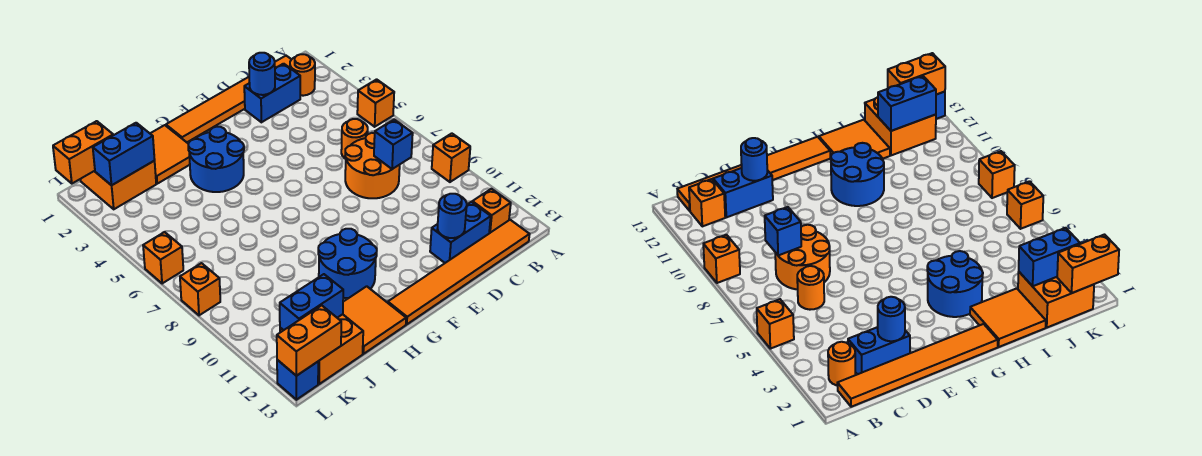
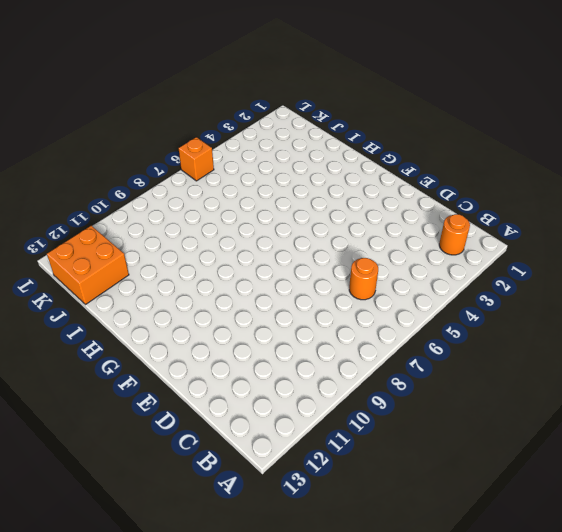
none -> orange 1x1 brick [357,79,394,127]
none -> orange 1x1 brick [432,133,470,182]
none -> orange 1x6 tile [166,56,291,142]

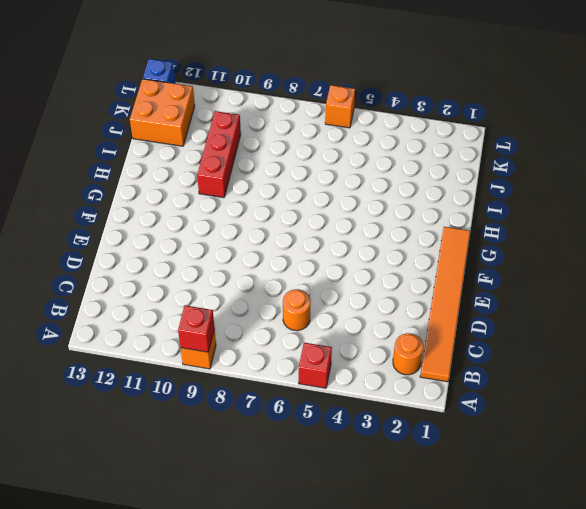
red 1x1 brick [299,343,332,388] -> orange 1x1 brick [357,79,394,127]
red 1x1 brick [178,305,214,352] -> none
red 1x3 brick [197,111,241,198] -> blue 2x2 round brick [318,229,377,298]
none -> orange 1x1 brick [472,189,511,233]
none -> orange 1x6 tile [388,220,530,324]
none -> blue 1x2 brick [244,64,300,122]

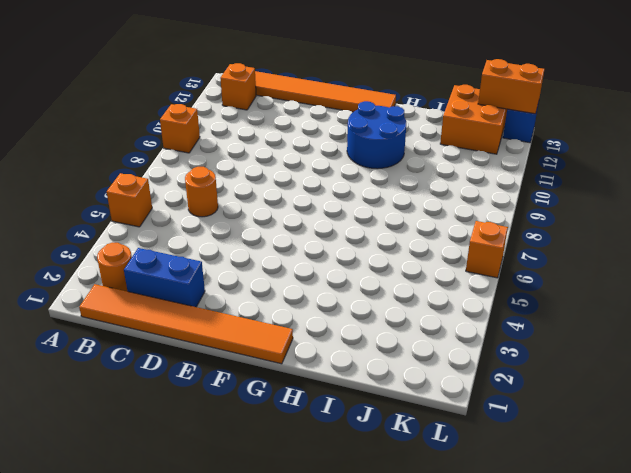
none -> orange 2x2 round brick [345,133,400,198]
none -> blue 1x2 brick [430,202,491,263]
none -> blue 2x2 round brick [188,127,244,192]

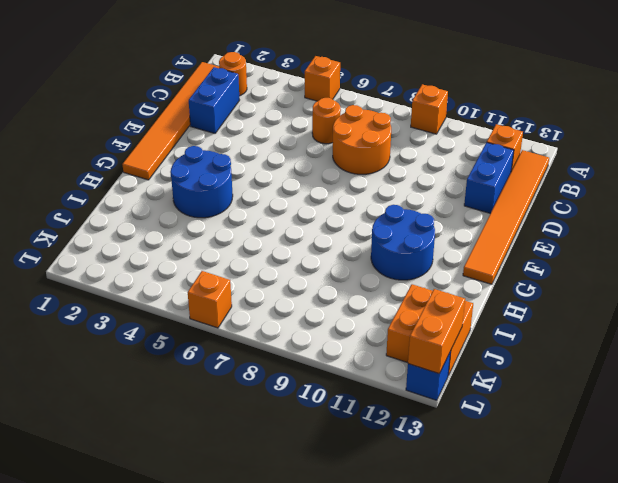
none -> orange 2x2 tile [150,125,190,184]
none -> orange 2x2 tile [343,286,406,354]
none -> orange 2x2 brick [80,161,156,209]

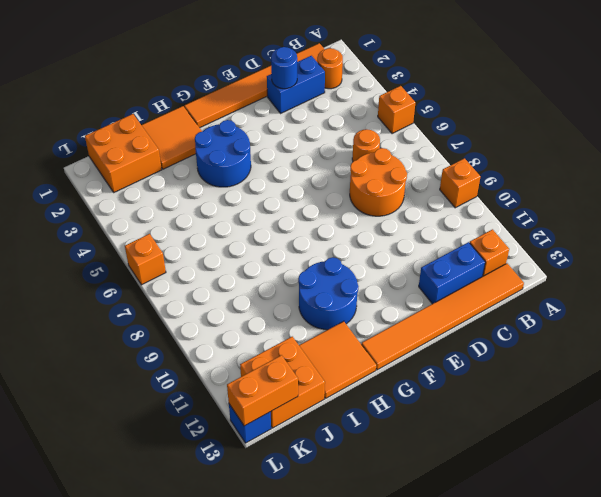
none -> orange 1x1 brick [180,263,220,315]
none -> blue 1x1 brick [374,119,413,169]
none -> blue 1x1 round brick [438,194,467,238]

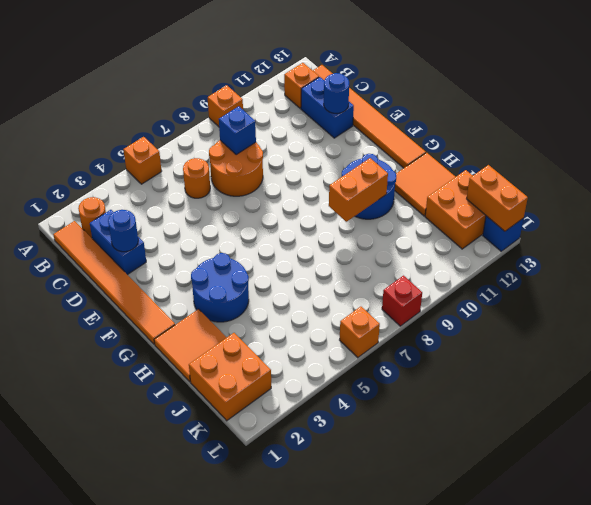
orange 1x2 brick [329,158,388,222] -> orange 1x2 brick turned to [53,121,113,184]
red 1x1 brick [382,276,422,326] -> orange 1x1 brick [180,263,220,315]
none -> blue 1x2 brick [93,123,155,185]
none -> blue 1x2 brick [280,274,343,330]

